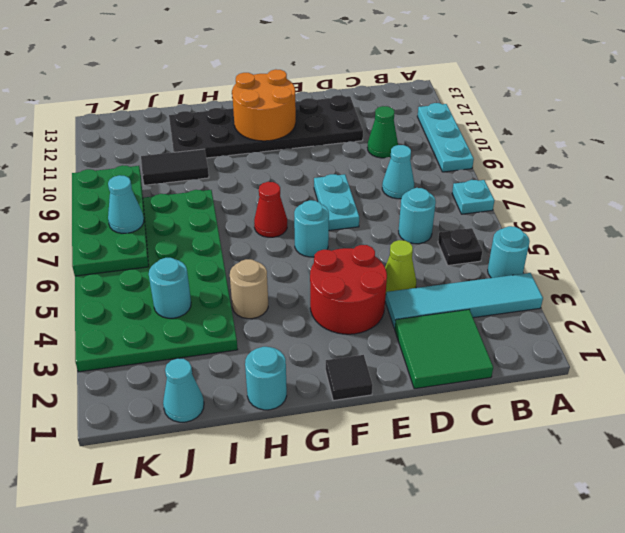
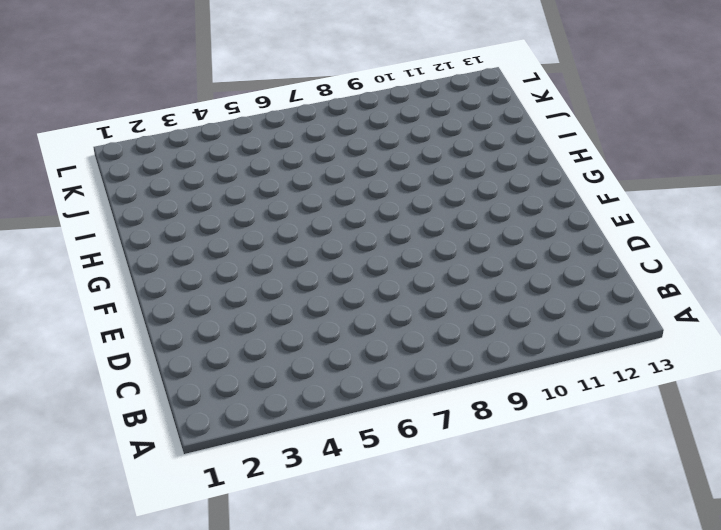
none -> cyan 1x4 tile [386,273,543,328]
none -> cyan 1x1 round brick [488,226,530,278]
none -> cyan 1x1 plate [452,180,494,214]

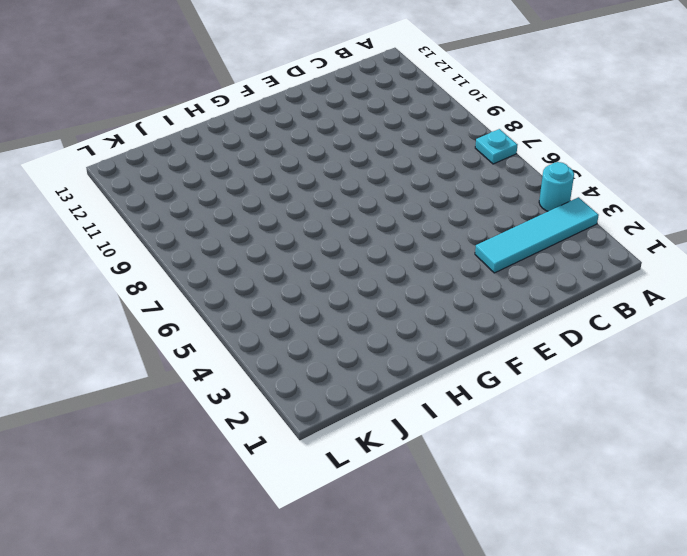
none -> cyan 1x3 plate [417,103,474,172]
none -> black 1x1 plate [438,228,482,265]
none -> green 2x2 tile [395,310,493,389]

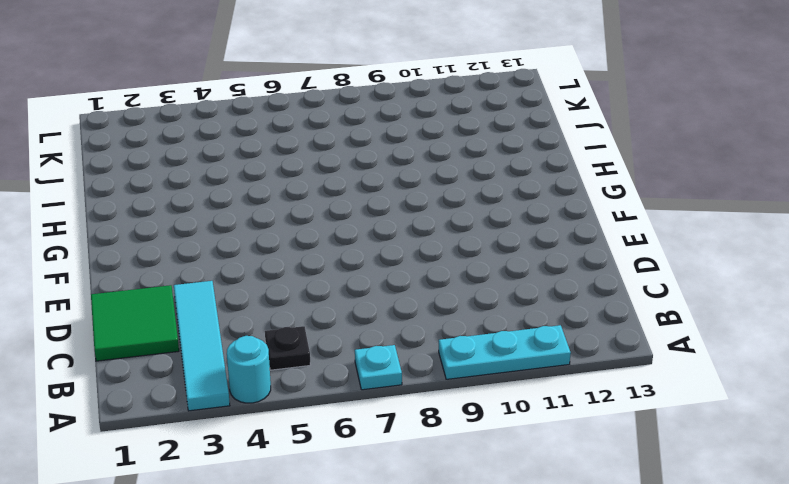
none -> cyan 1x1 round brick [399,188,436,244]
none -> cyan 1x1 cone [382,145,414,199]
none -> green 1x1 cone [368,106,398,158]

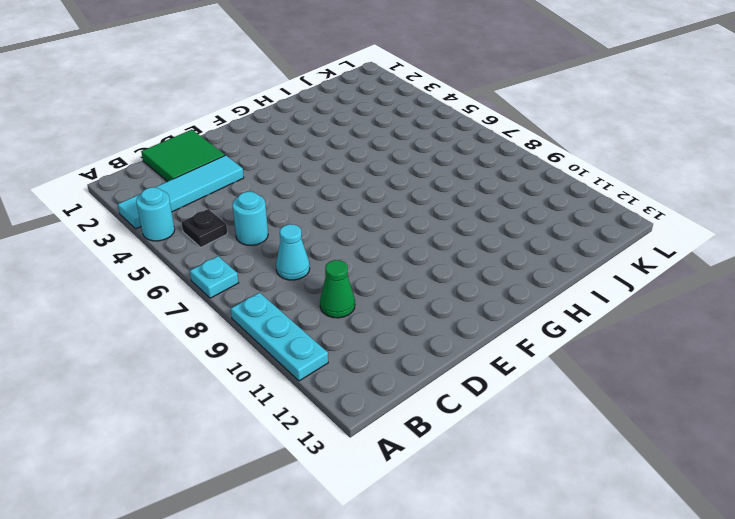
none -> lime 1x1 cone [385,240,416,292]
none -> black 2x6 plate [169,95,363,158]
none -> red 2x2 round brick [310,245,387,334]

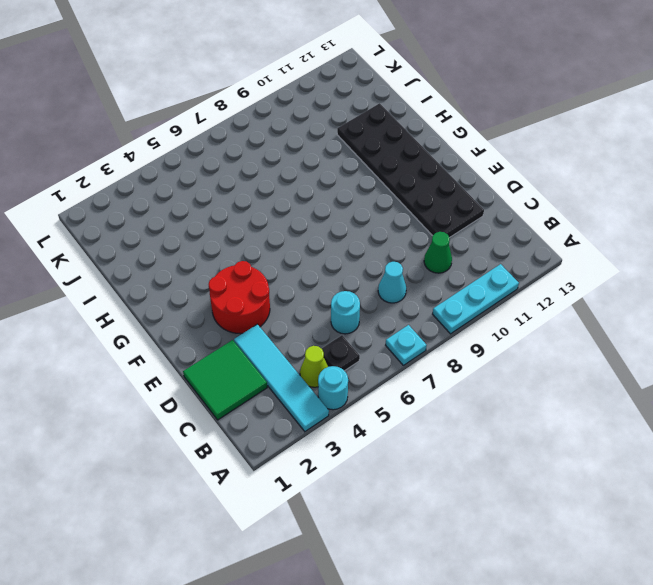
lime 1x1 cone [300,346,328,387] -> lime 1x1 cone moved to [385,240,416,292]
none -> cyan 1x2 plate [314,174,359,230]
none -> black 1x1 tile [326,355,373,401]
none -> cyan 1x1 round brick [294,200,329,257]

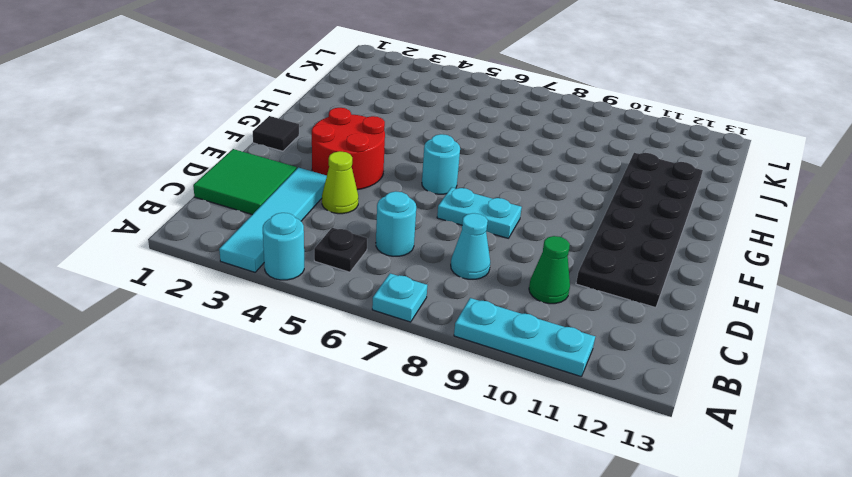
none -> red 1x1 cone [254,182,287,237]
none -> cyan 1x1 round brick [245,347,287,410]
none -> tan 1x1 round brick [230,259,268,319]

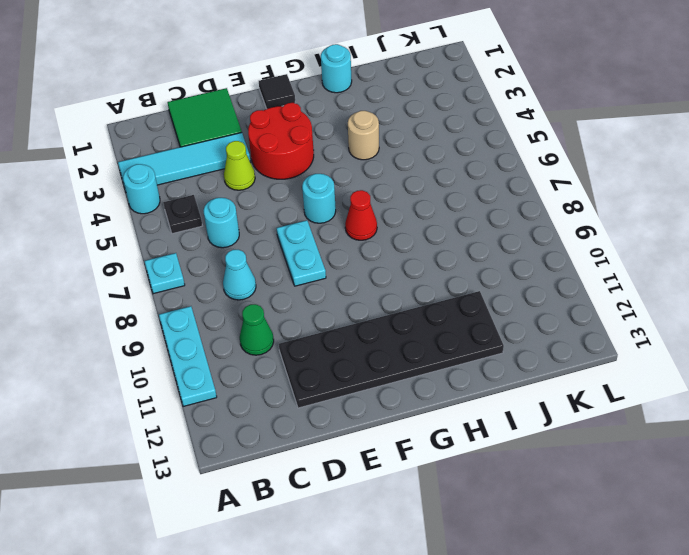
none -> green 4x6 plate [75,190,238,372]
none -> black 1x2 tile [141,149,209,185]
none -> cyan 1x1 cone [163,358,204,422]

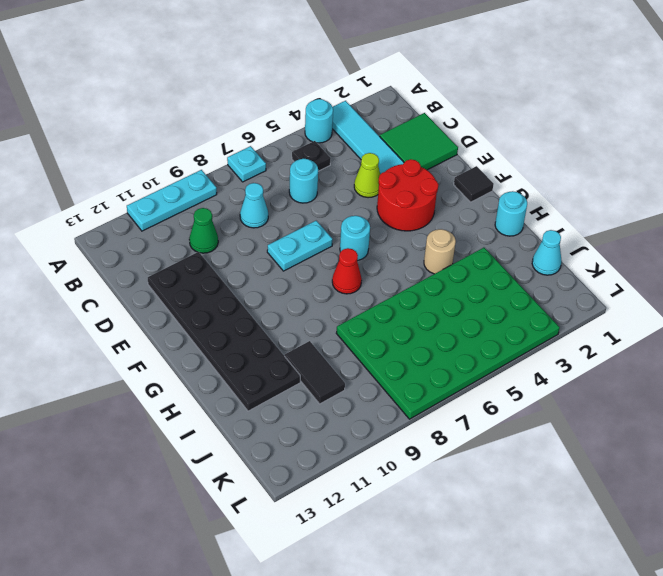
none -> orange 2x2 round brick [232,69,296,141]
none -> cyan 1x1 round brick [149,258,191,318]
none -> green 2x4 plate [72,165,149,276]

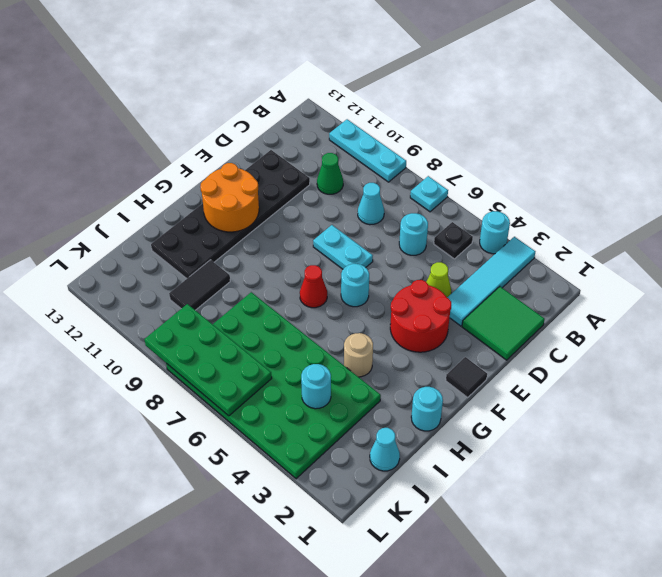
none -> cyan 1x1 cone [108,175,144,233]

